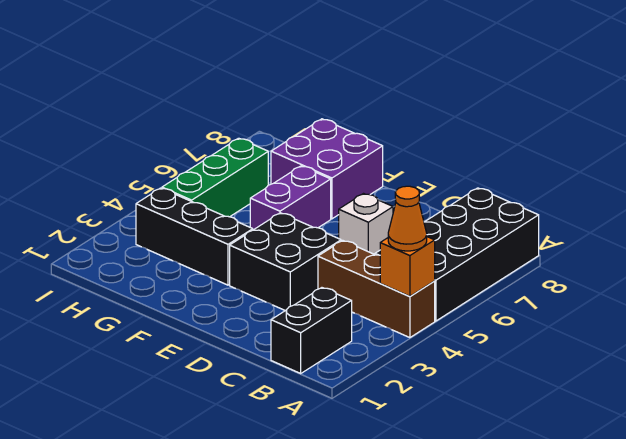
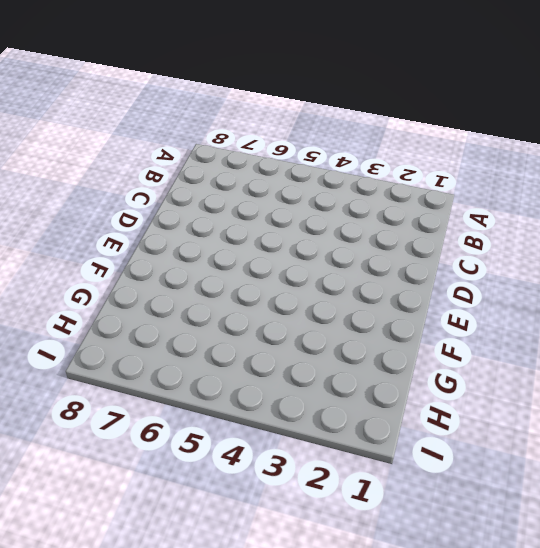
none -> brown 1x3 brick [318,240,435,338]
none -> black 2x4 brick [375,188,539,321]

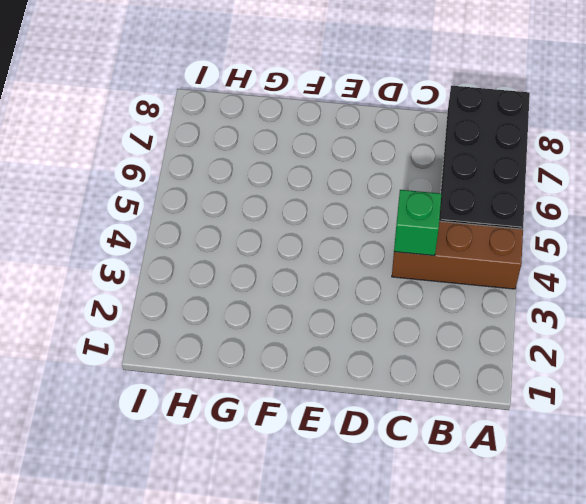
green 1x1 brick [394,190,441,256] -> none
none -> black 1x2 brick [271,288,352,373]
none -> black 2x2 brick [230,213,341,311]

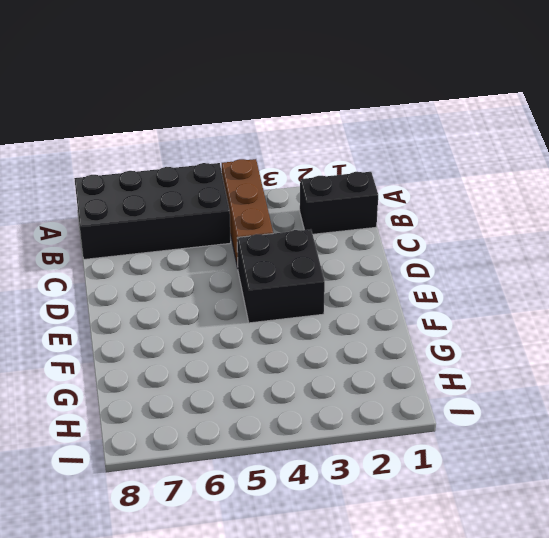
none -> white 1x1 brick [339,194,393,255]
none -> black 1x3 brick [136,188,253,285]

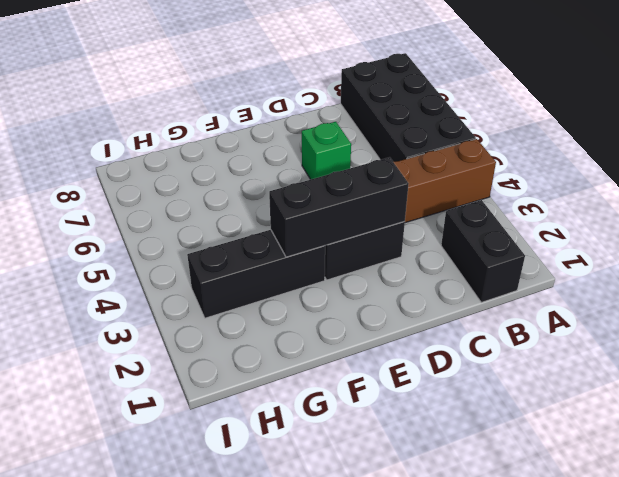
black 1x3 brick [269,157,409,257] -> none
green 1x1 brick [302,122,351,180] -> white 1x1 brick [339,194,393,255]
none -> purple 1x2 brick [250,166,331,230]
none -> purple 2x2 brick [271,119,383,219]

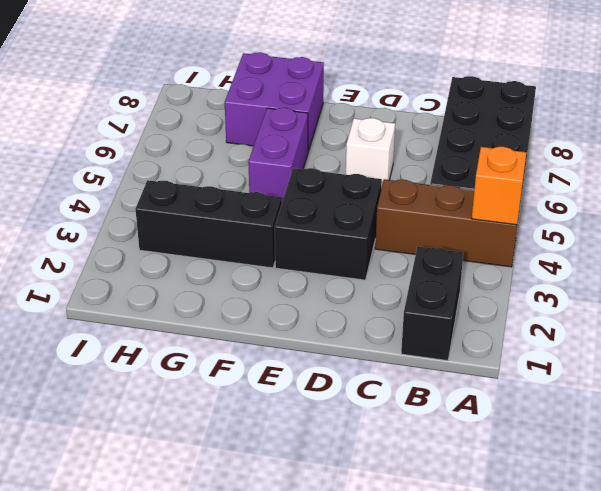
none -> green 1x3 brick [162,138,268,217]
none -> orange 1x1 cone [388,186,427,251]

